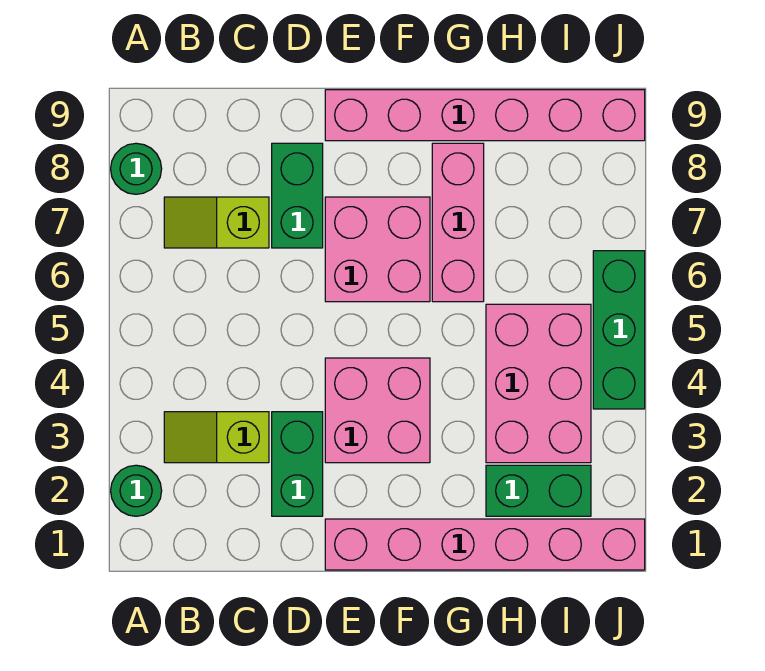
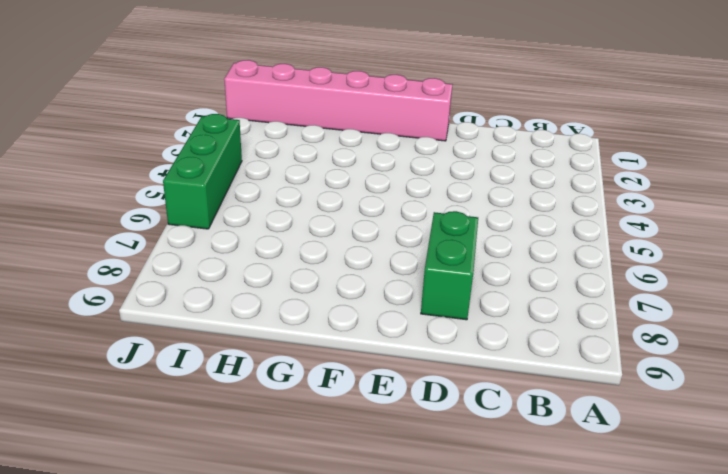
none -> green 1x1 round brick [111,465,162,516]
none -> green 1x1 round brick [111,143,162,194]
none -> lime 1x2 slope [164,412,269,463]

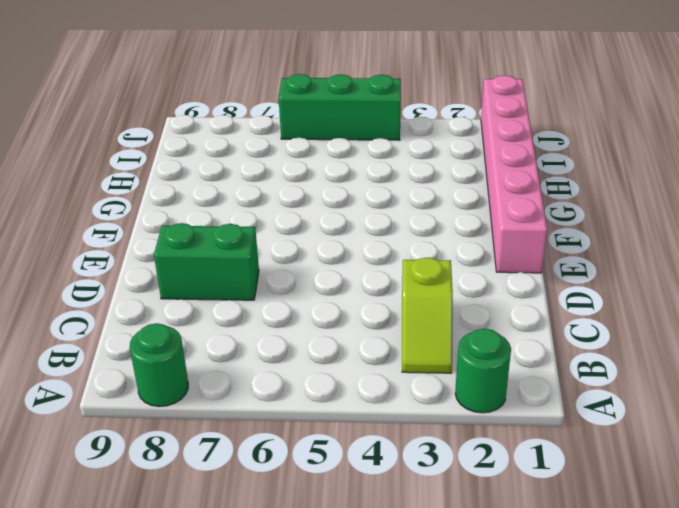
none -> lime 1x2 slope [164,197,269,248]
none -> green 1x2 brick [272,412,323,516]
none -> pink 2x2 brick [325,358,430,463]

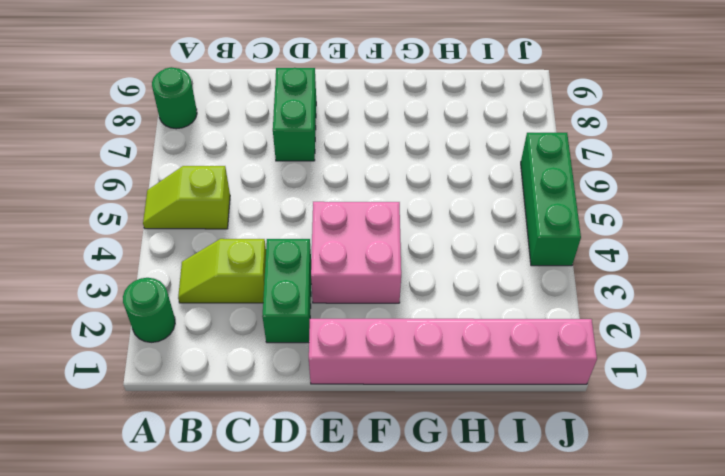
lime 1x2 slope [143,166,230,229] -> lime 1x2 slope moved to [164,197,269,248]
none -> pink 2x2 brick [325,197,430,302]
none -> pink 1x6 brick [325,90,645,141]
none -> pink 1x3 brick [432,143,484,302]

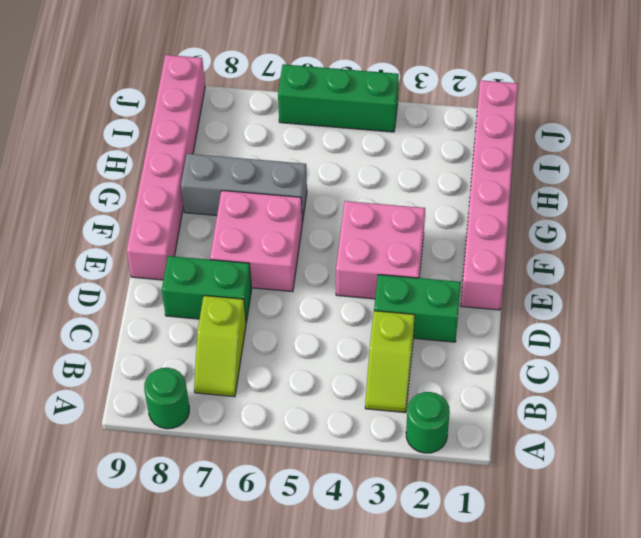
grey 1x3 brick [181,154,307,223] -> pink 1x3 brick [432,143,484,302]
none -> green 1x2 brick [486,465,591,516]
none -> pink 2x3 brick [486,304,591,463]

